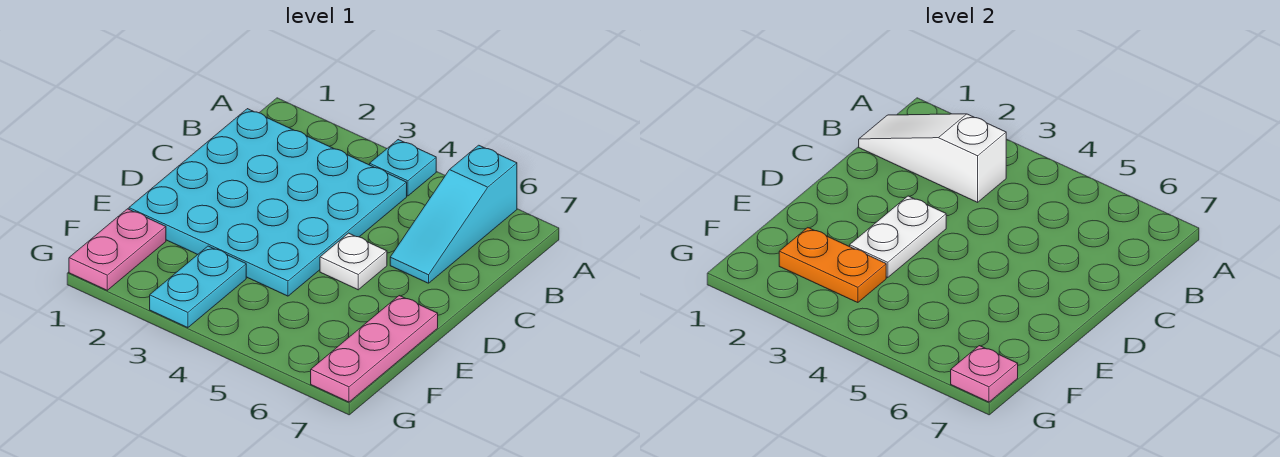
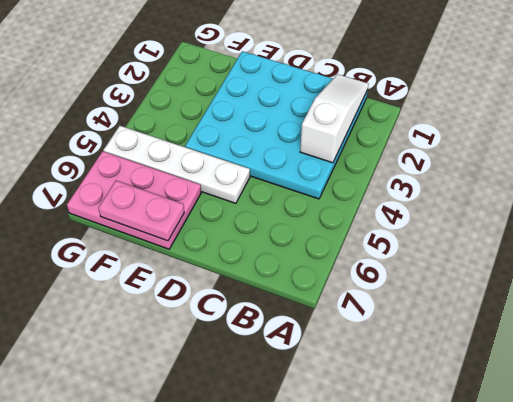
white 1x4 plate [103,126,250,203] -> white 1x1 plate [320,233,387,290]
pink 2x3 plate [67,151,201,249] -> pink 1x3 plate [311,296,438,402]
pink 1x2 plate [98,181,184,241] -> pink 1x2 plate moved to [69,209,166,290]
none -> cyan 1x1 plate [370,140,436,196]
none -> cyan 1x3 slope [390,145,517,283]

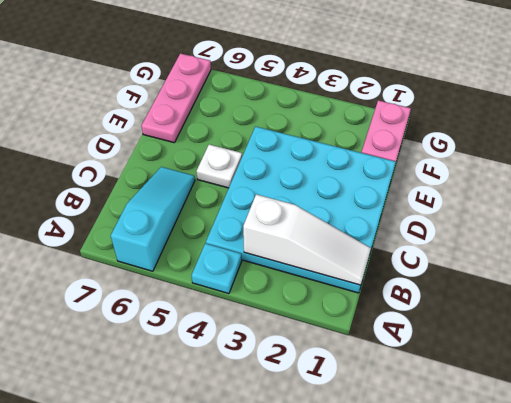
none -> cyan 1x2 plate [150,246,246,328]
none -> white 1x2 plate [850,196,946,278]

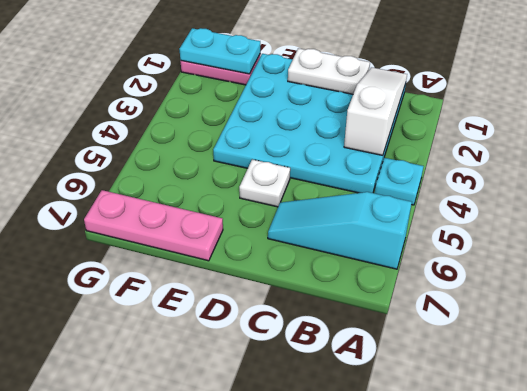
white 1x2 plate [288,48,370,94] -> white 1x2 plate moved to [850,196,946,278]
cyan 1x2 plate [179,28,260,74] -> cyan 1x2 plate moved to [150,246,246,328]
none -> orange 1x2 plate [779,228,886,303]
none -> pink 1x1 plate [951,346,1018,402]

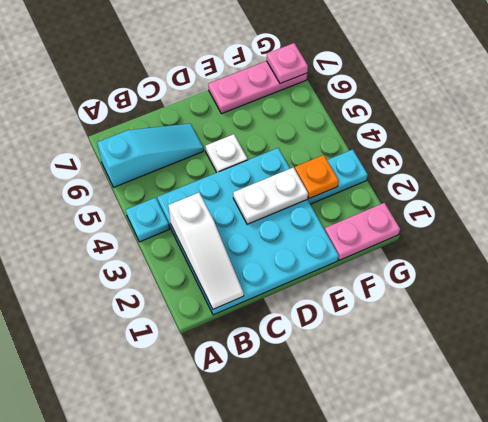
orange 1x1 plate [295,155,339,199] -> orange 1x2 plate [779,228,886,303]

